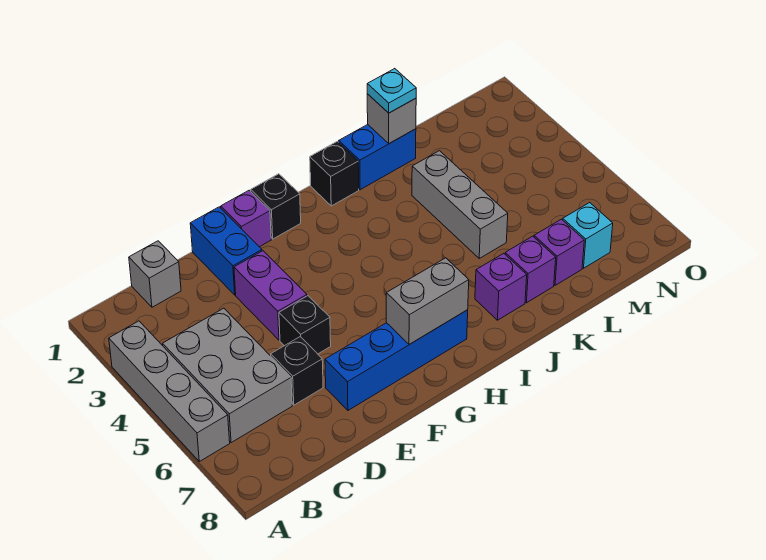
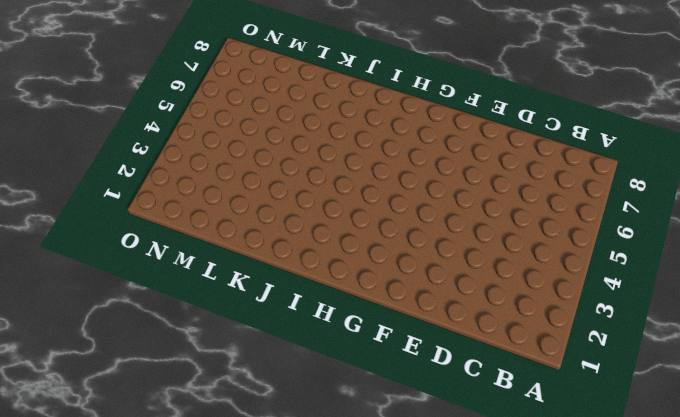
none -> grey 1x4 brick [109,321,230,462]
none -> grey 2x3 brick [163,308,292,443]
none -> grey 1x1 brick [129,241,181,307]

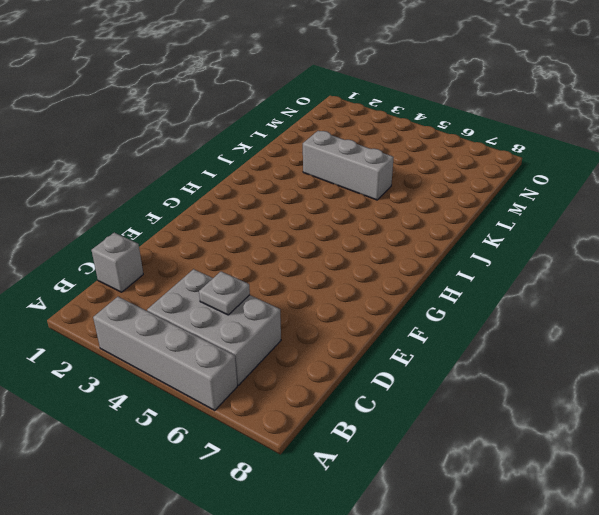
grey 1x1 plate [199,271,250,315] -> none
none -> black 1x1 brick [271,337,323,405]
none -> blue 1x2 brick [190,207,262,295]
none -> purple 1x2 brick [234,251,307,340]

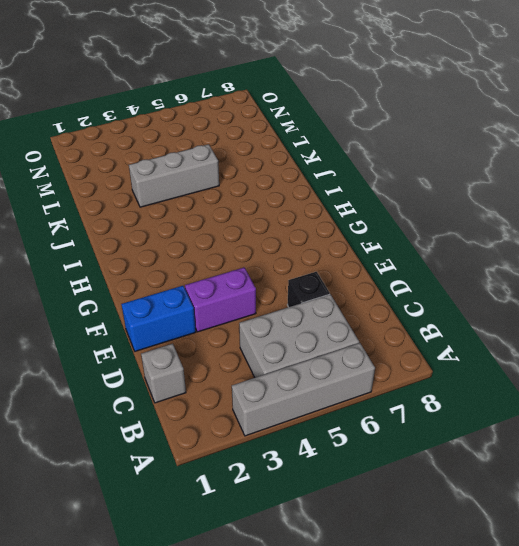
none -> black 1x1 brick [279,296,331,354]
none -> blue 1x4 brick [325,310,468,410]
none -> purple 1x1 brick [221,190,271,247]

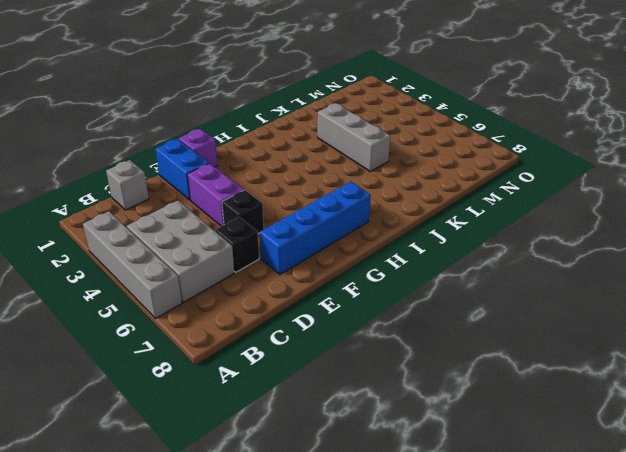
none -> black 1x1 brick [251,174,301,239]
none -> black 1x1 brick [310,141,359,206]
none -> blue 1x2 brick [339,125,416,190]

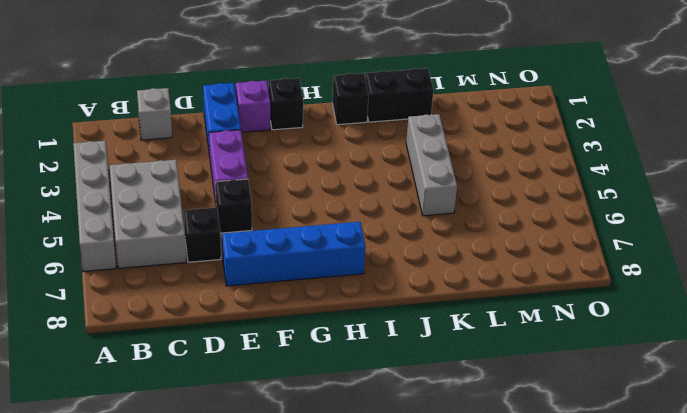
black 1x2 brick [365,68,434,122] -> blue 1x2 brick [339,125,416,190]
none -> purple 1x1 brick [475,253,527,320]
none -> purple 1x1 brick [505,236,556,303]
none -> purple 1x1 brick [534,219,584,285]

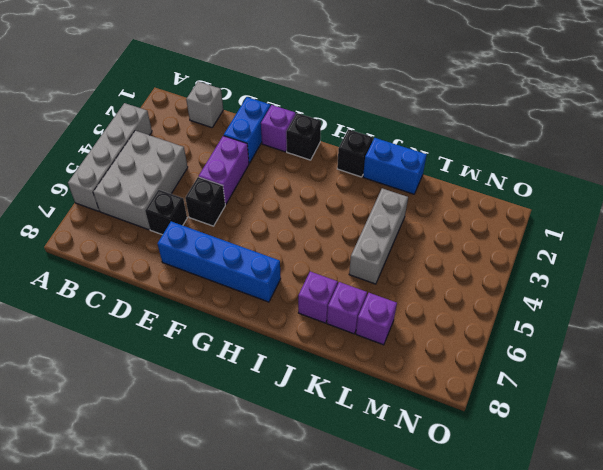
none -> cyan 1x1 brick [563,203,613,268]
none -> grey 1x2 brick [386,258,469,345]
none -> grey 1x1 brick [367,94,416,144]

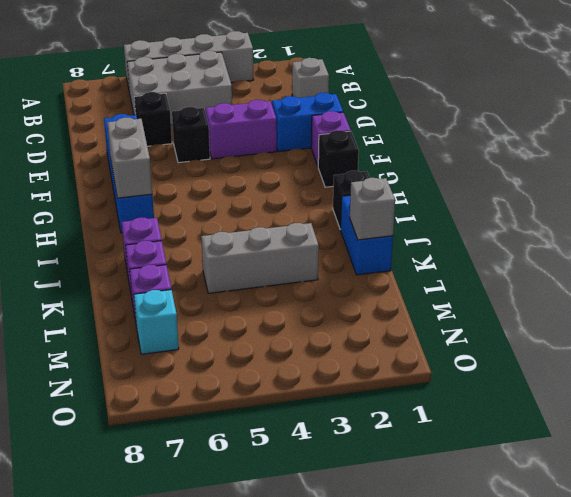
none -> cyan 1x1 plate [367,69,416,113]

